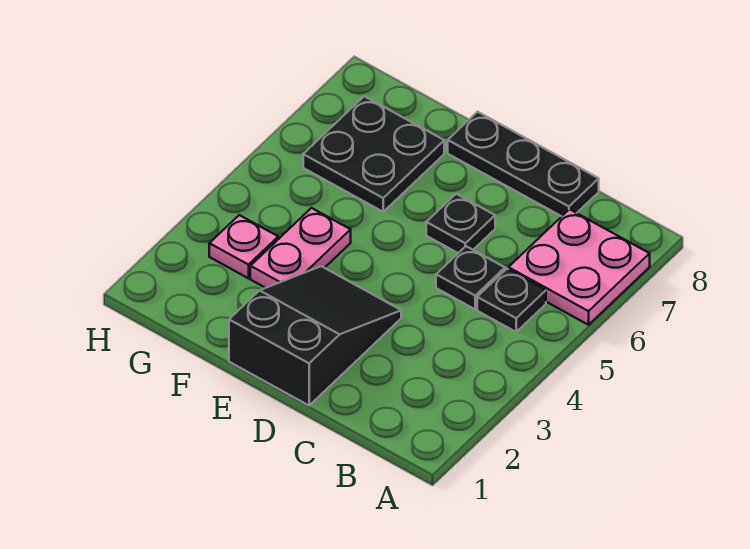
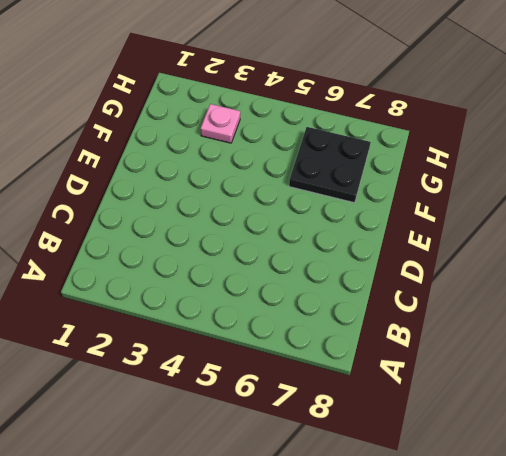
none -> pink 2x2 plate [508,209,650,325]
none -> black 1x1 plate [477,269,546,332]

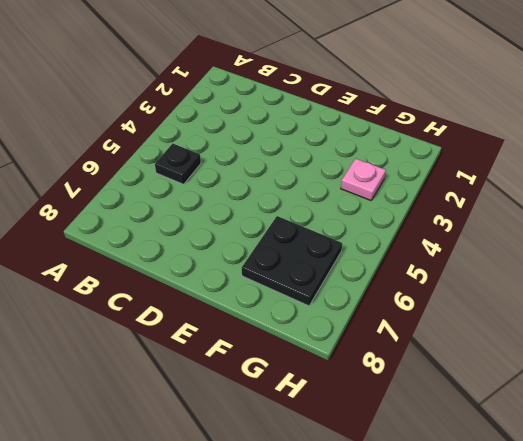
none -> pink 2x2 plate [508,209,650,325]
none -> black 1x1 plate [436,246,505,309]

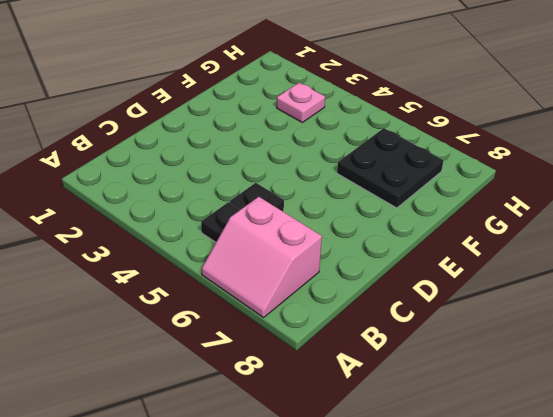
pink 2x2 slope [202,197,322,318] -> pink 2x2 plate [508,209,650,325]
none -> black 1x3 plate [448,112,599,216]
none -> black 2x3 slope [229,266,401,405]

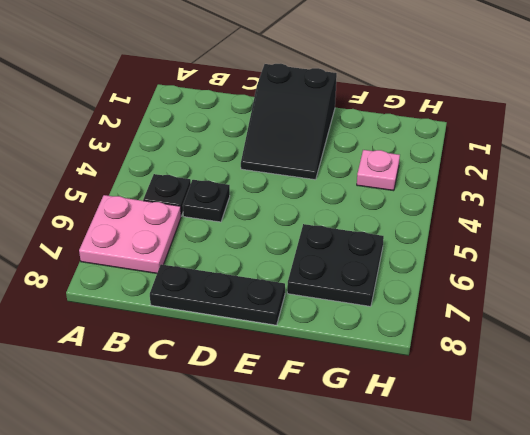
none -> black 1x1 plate [426,194,495,253]
none -> pink 1x2 plate [250,208,351,288]

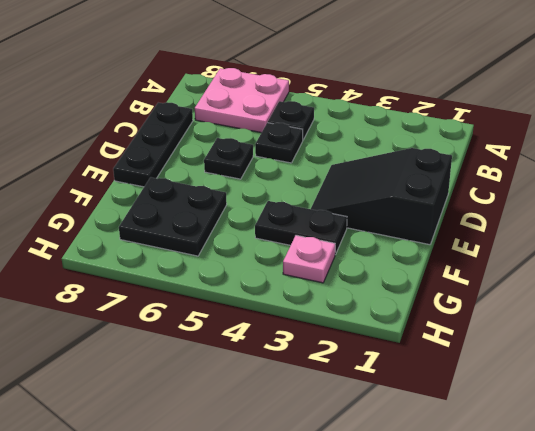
black 1x2 plate [255,201,347,255] -> pink 1x2 plate [250,208,351,288]

